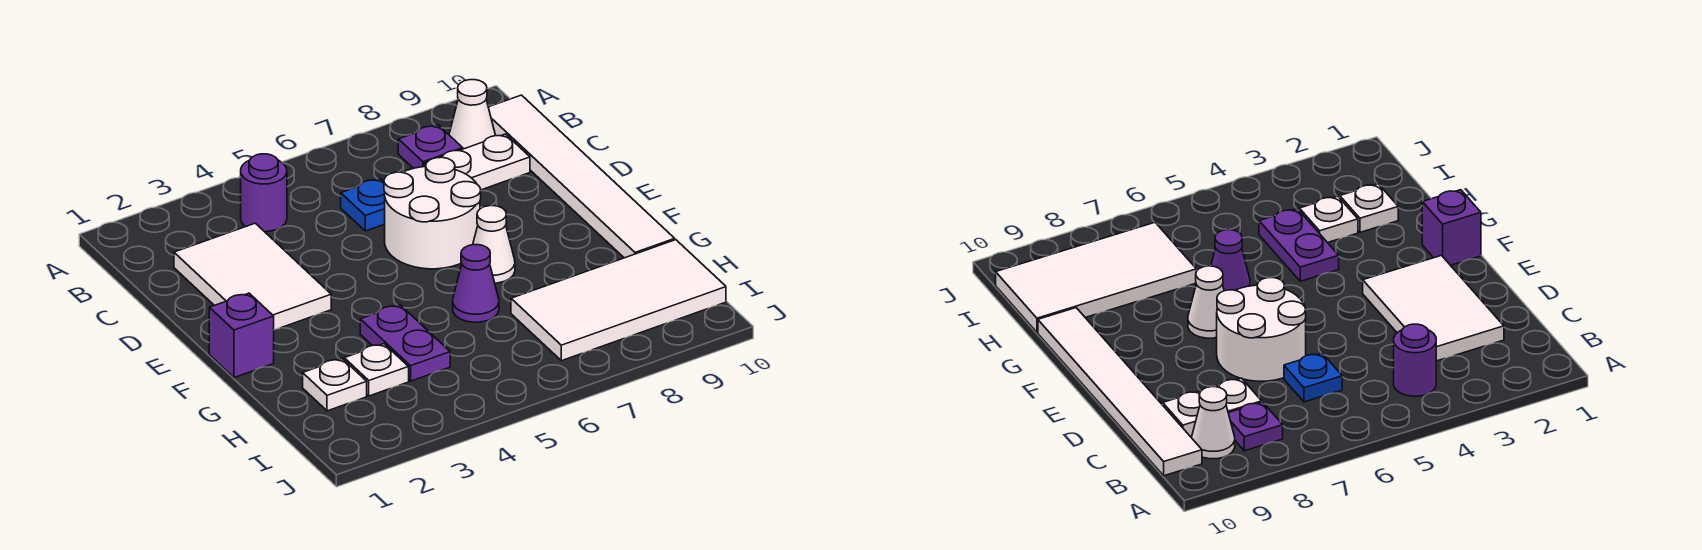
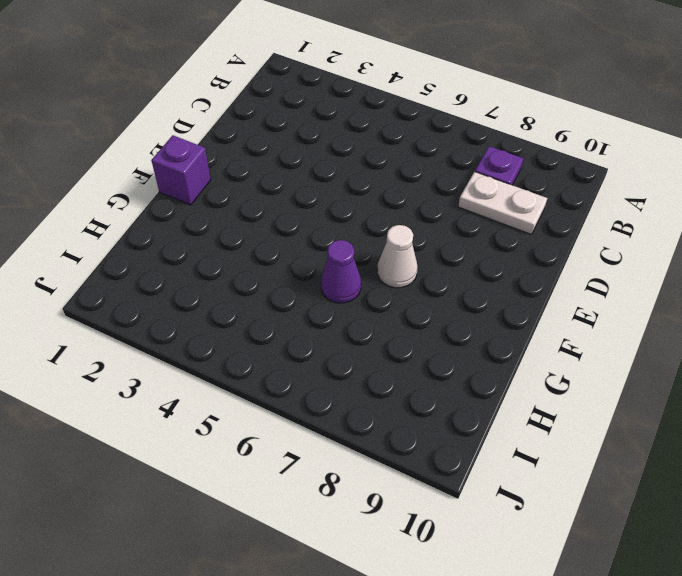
none -> purple 1x1 round brick [241,154,287,232]
none -> white 1x1 cone [449,80,495,149]
none -> white 1x6 tile [488,95,675,258]

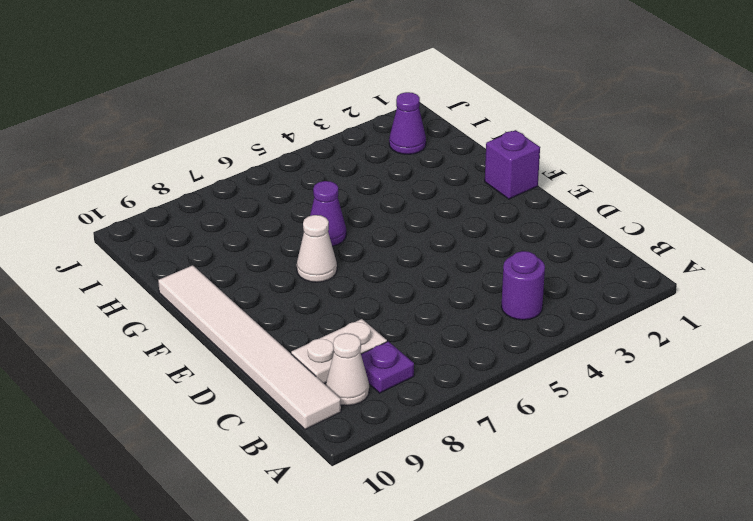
purple 1x1 cone [389,92,426,154] -> none
none -> white 2x3 tile [174,223,331,330]
none -> blue 1x1 plate [341,179,385,231]
none -> white 2x2 round brick [384,157,481,269]

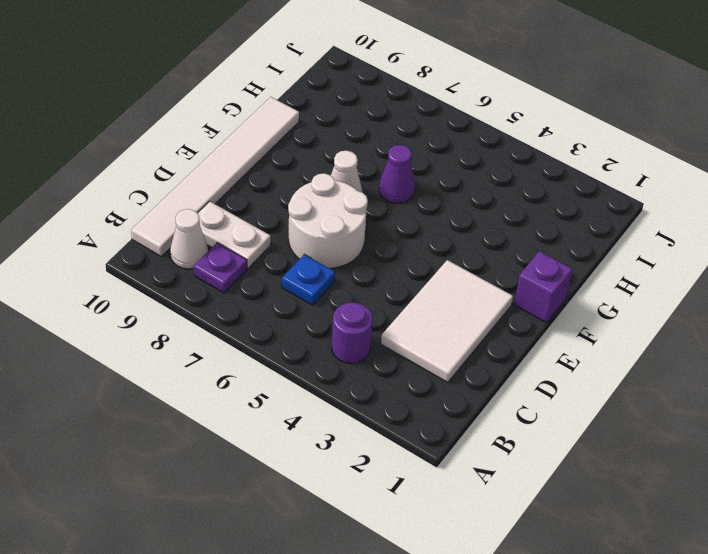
none -> purple 1x2 plate [360,305,450,381]
none -> white 1x1 plate [303,359,367,411]
none -> white 1x1 plate [344,344,409,396]

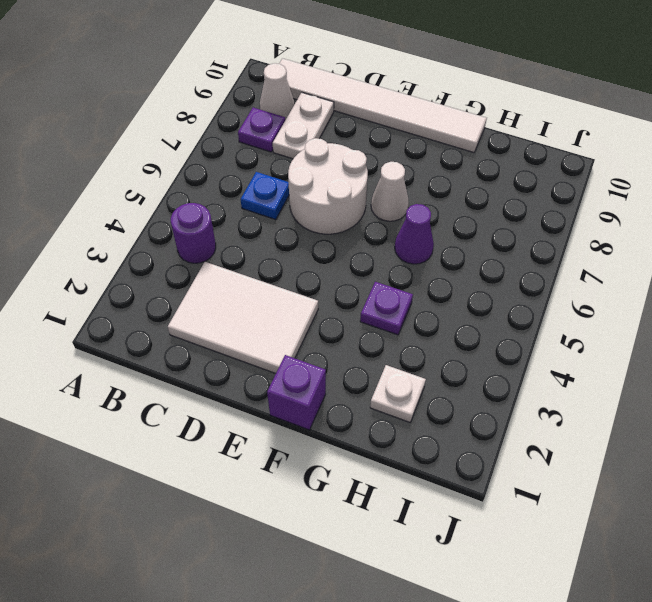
purple 1x1 plate [360,282,413,335] -> purple 1x2 plate [360,305,450,381]
none -> white 1x1 plate [344,344,409,396]
none -> white 2x4 tile [511,240,726,361]

